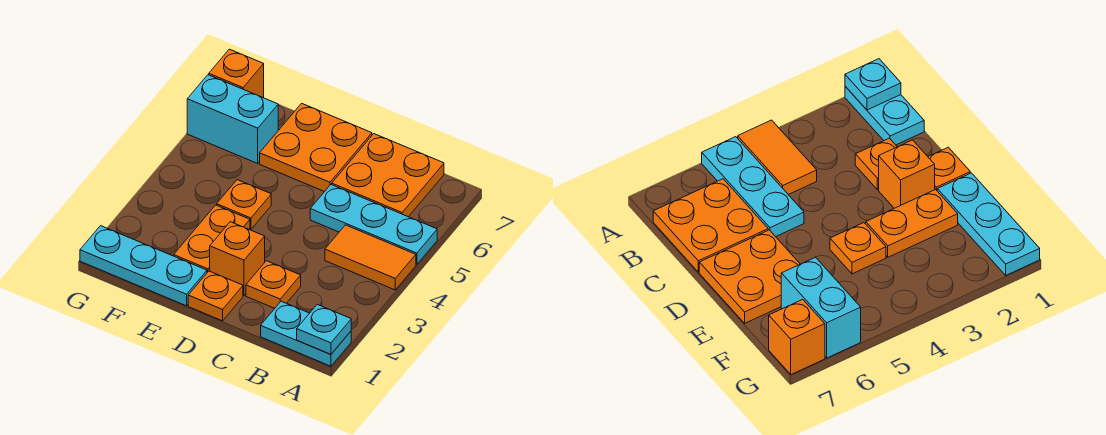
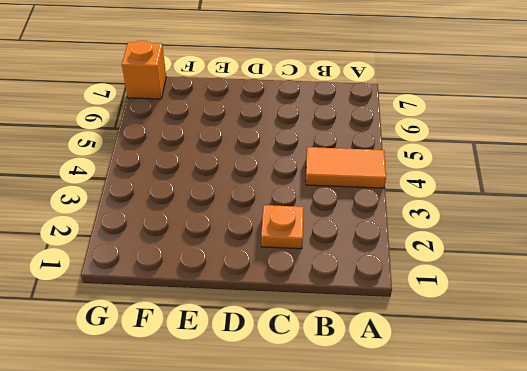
none -> cyan 1x2 plate [261,301,351,366]
none -> cyan 1x3 plate [310,185,437,265]
none -> orange 2x2 plate [332,134,444,217]

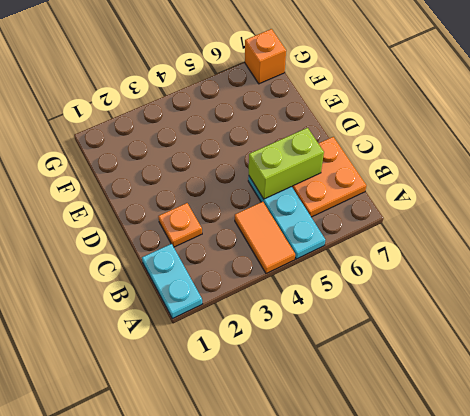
lime 1x2 brick [249,128,324,199] -> none
none -> orange 1x1 plate [188,271,243,321]
none -> orange 1x1 brick [210,222,265,295]
none -> orange 2x2 plate [260,103,372,192]

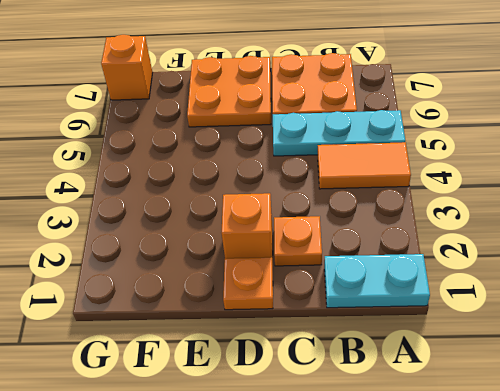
none -> cyan 1x3 plate [80,226,207,306]
none -> orange 1x2 plate [174,205,250,272]
none -> orange 1x1 plate [217,180,271,229]

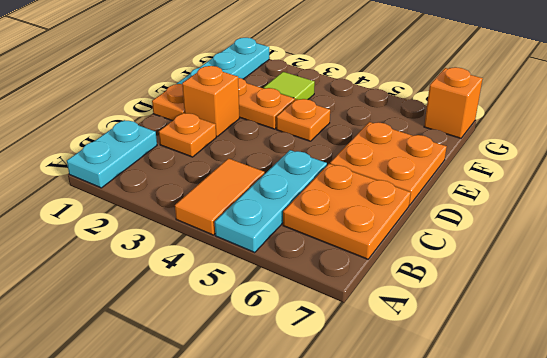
lime 1x1 tile [264,72,315,100] -> none
none -> cyan 1x2 brick [187,75,278,163]
none -> cyan 1x1 plate [297,305,351,354]

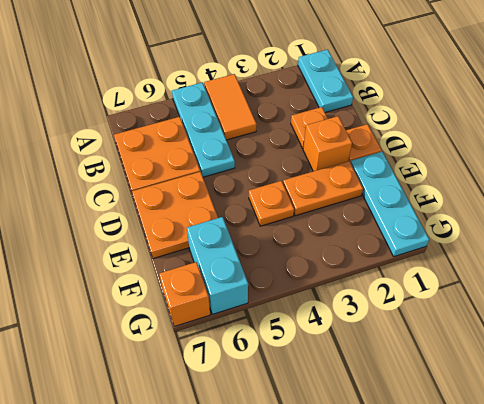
none -> cyan 1x1 plate [297,305,351,354]

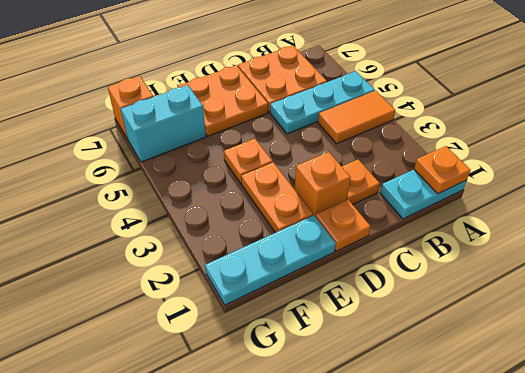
orange 1x1 plate [414,146,471,194] -> cyan 1x1 plate [297,305,351,354]

